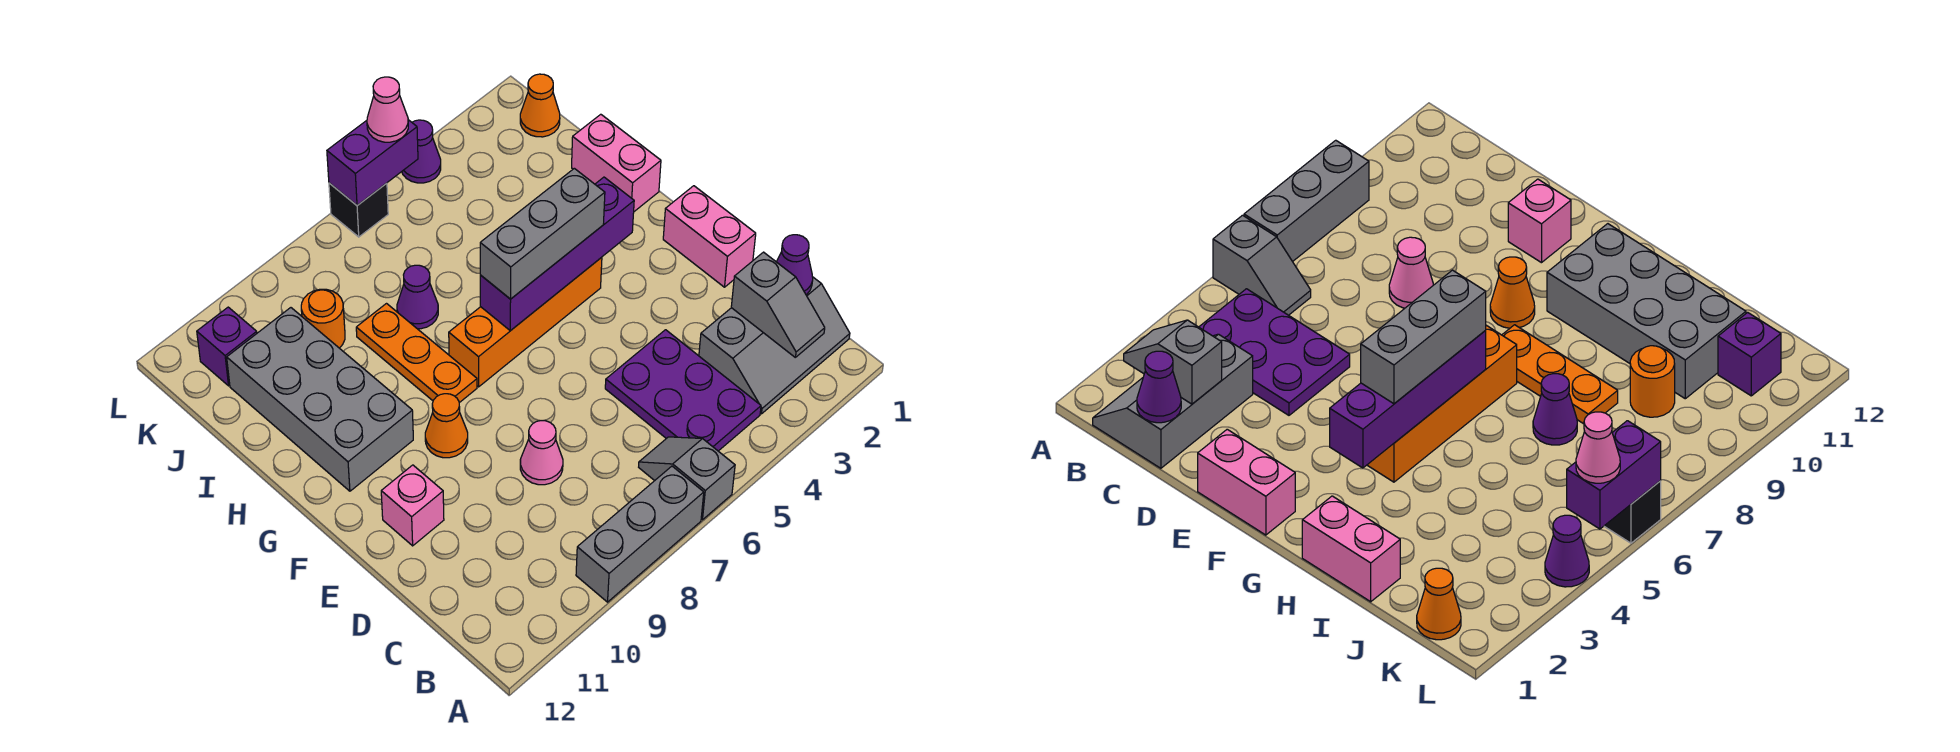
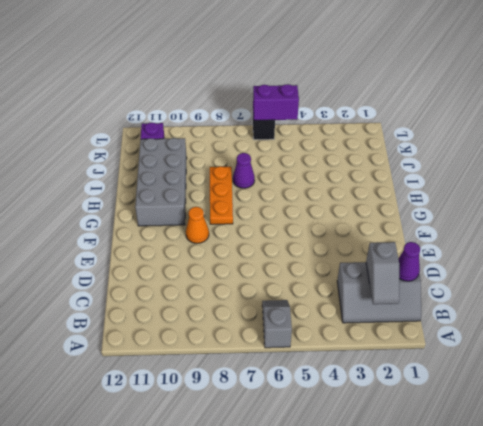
none -> grey 1x3 brick [576,466,704,602]
none -> purple 2x3 plate [605,330,761,451]
none -> pink 1x1 cone [520,421,563,485]

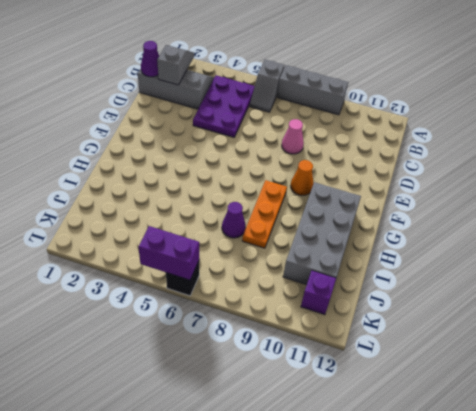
none -> pink 1x2 brick [663,186,756,287]
none -> pink 1x1 brick [381,465,444,546]
none -> orange 1x4 brick [449,257,602,387]

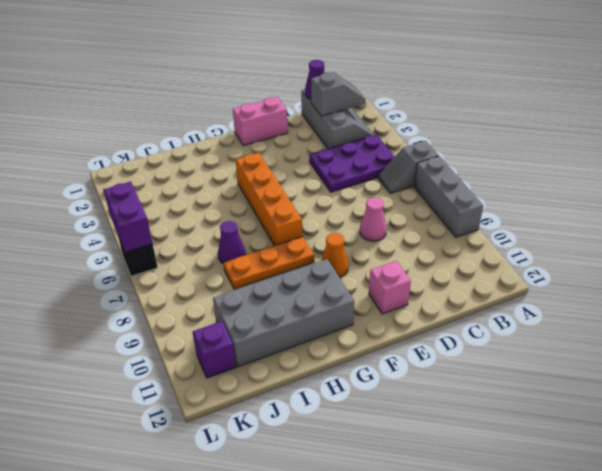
none -> pink 1x2 brick [572,114,661,211]
none -> orange 1x1 round brick [301,289,345,348]
none -> orange 1x1 cone [520,74,560,137]

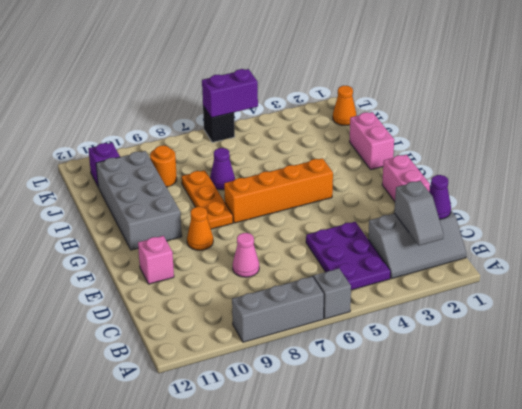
none -> purple 1x1 cone [402,120,441,183]
none -> purple 1x4 brick [480,177,634,331]
none -> grey 1x3 brick [480,168,605,299]

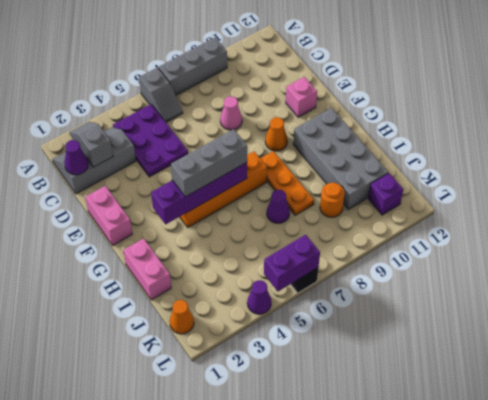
none -> pink 1x1 cone [367,77,408,142]

